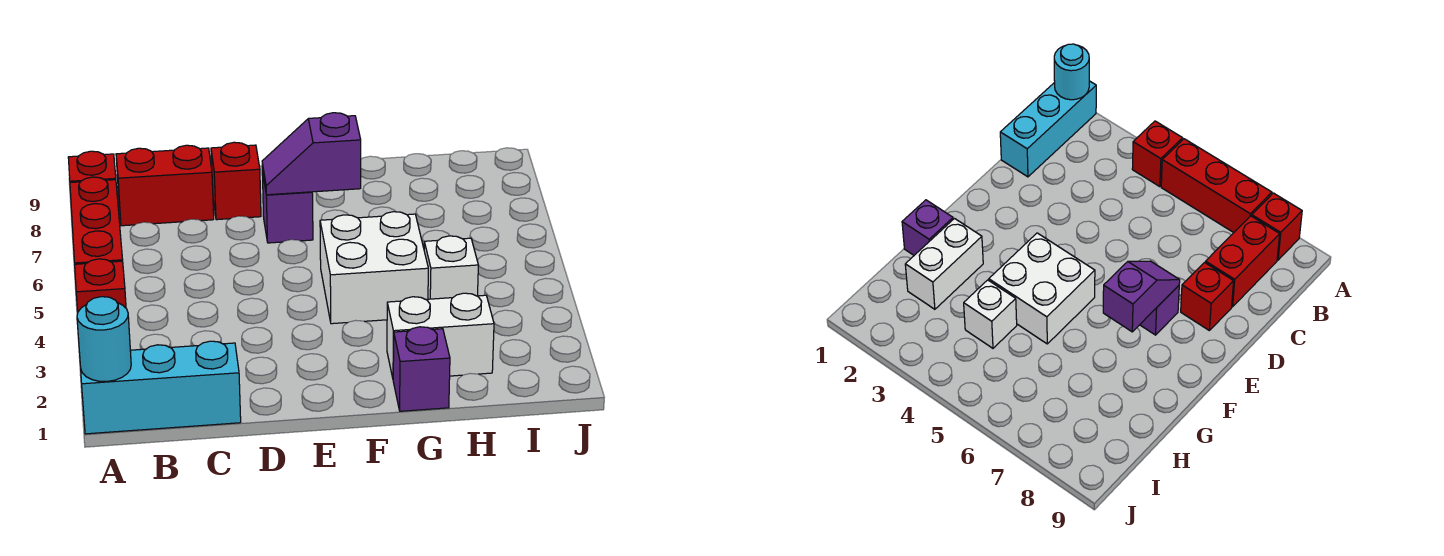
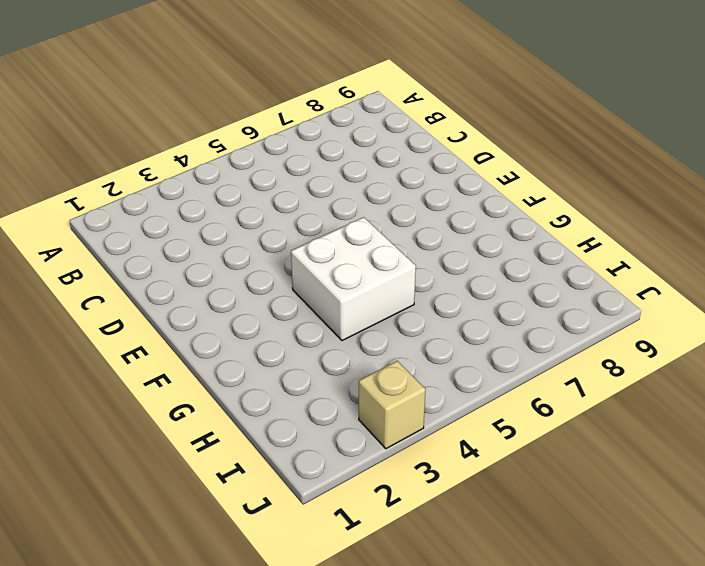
tan 1x1 brick [359,361,426,449] -> none
none -> cyan 1x3 brick [81,341,241,434]
none -> red 1x1 brick [75,259,126,312]
none -> red 1x3 brick [70,177,123,264]

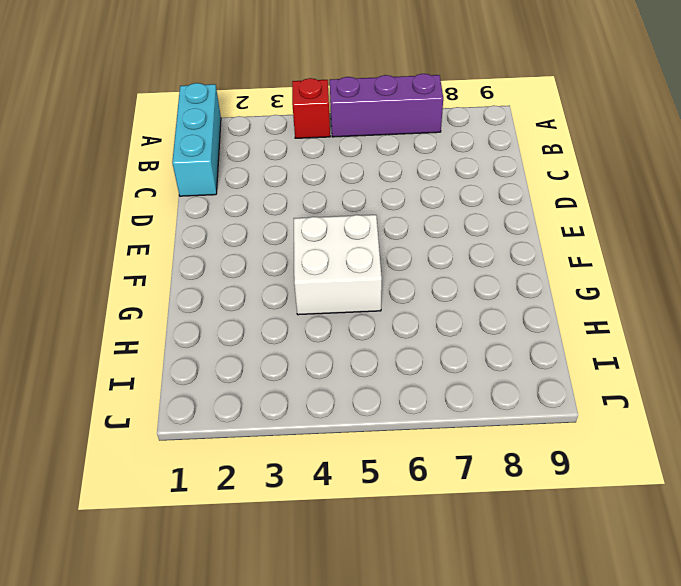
purple 1x3 brick [330,74,443,137] -> red 1x3 brick [70,177,123,264]
none -> red 1x1 brick [68,151,116,182]
none -> red 1x2 brick [116,145,214,226]
none -> red 1x1 brick [211,142,261,220]

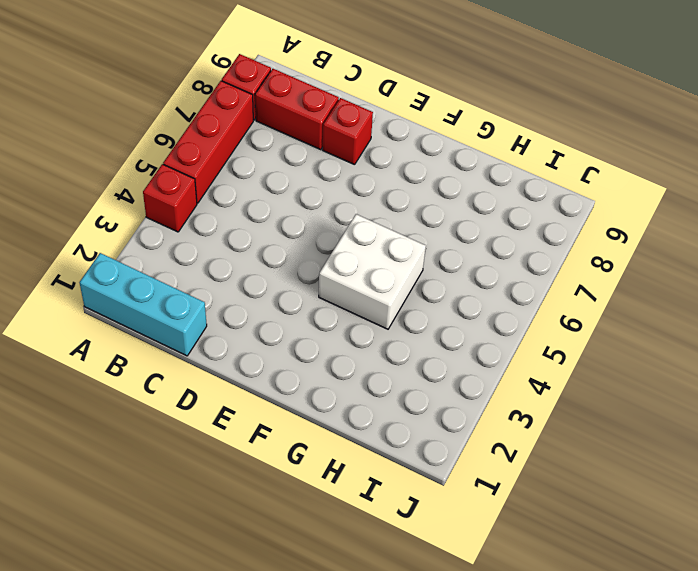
none -> purple 1x1 brick [262,171,313,243]
none -> purple 1x1 brick [393,327,450,411]
none -> white 1x2 brick [387,293,494,378]

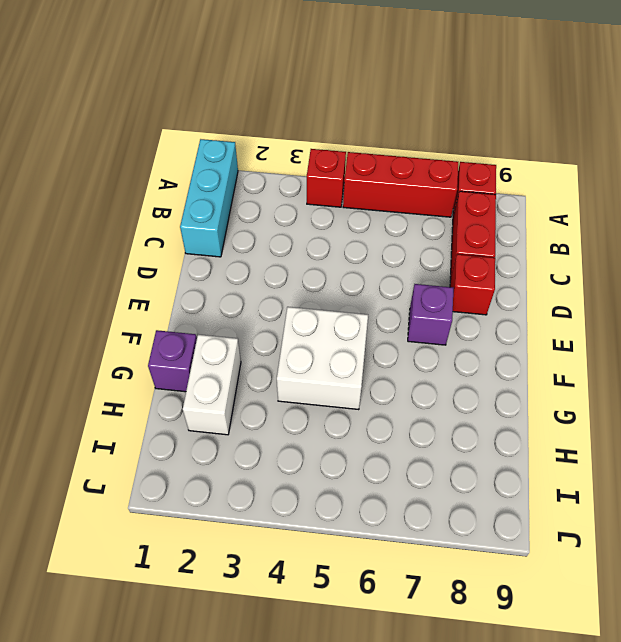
none -> white 1x1 brick [424,236,478,299]
none -> cyan 1x1 round brick [77,297,131,382]
none -> purple 1x2 slope [262,113,361,195]

